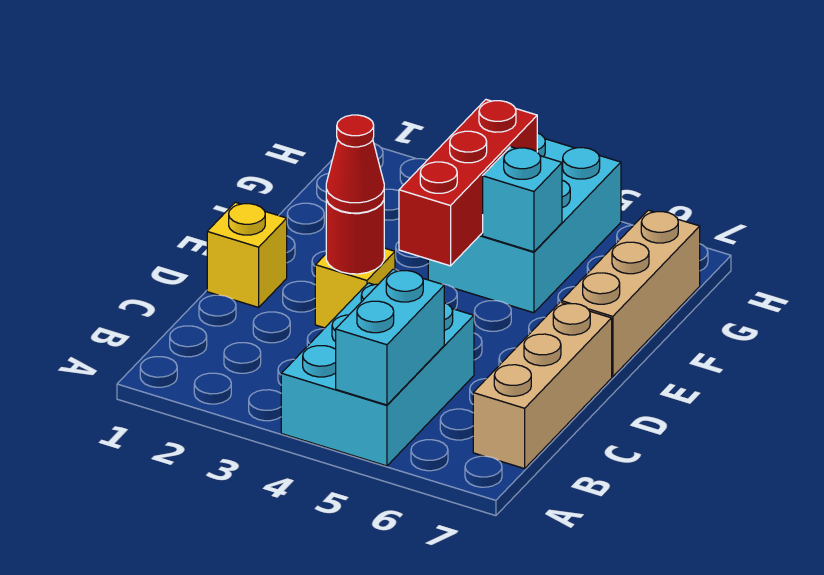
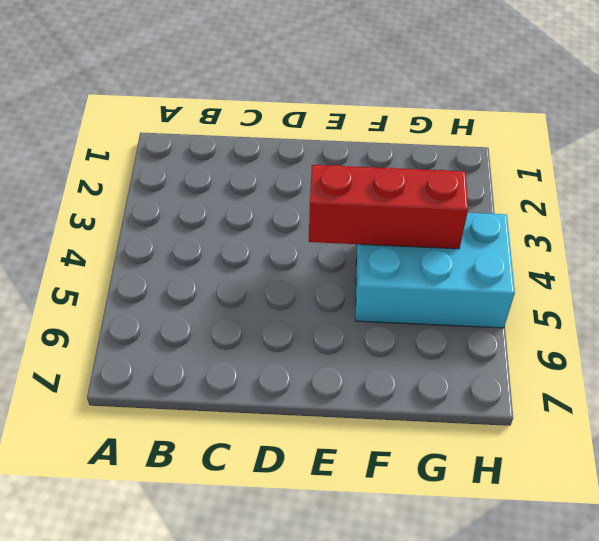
none -> cyan 2x3 brick [281,283,474,466]
none -> tan 1x3 brick [473,302,612,469]

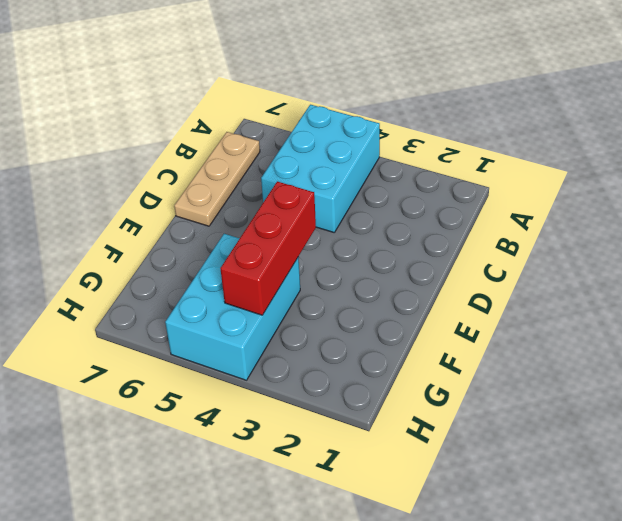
tan 1x3 plate [174,132,260,226] -> tan 1x3 brick [473,302,612,469]
none -> yellow 1x1 brick [207,202,287,307]
none -> yellow 1x1 brick [315,248,395,328]

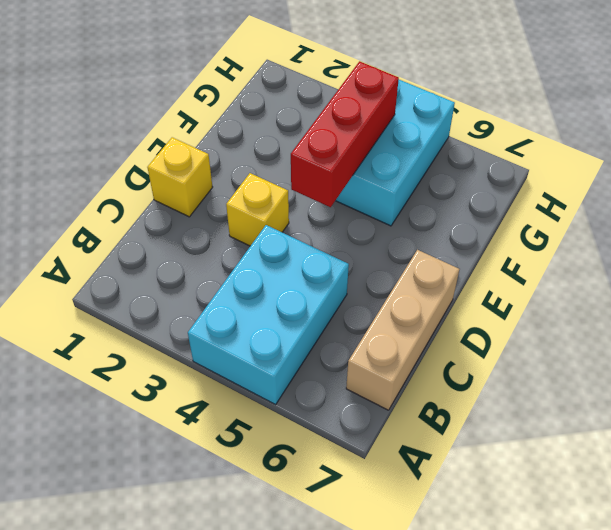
none -> tan 1x3 brick [561,210,700,377]
none -> cyan 1x2 brick [336,269,444,405]

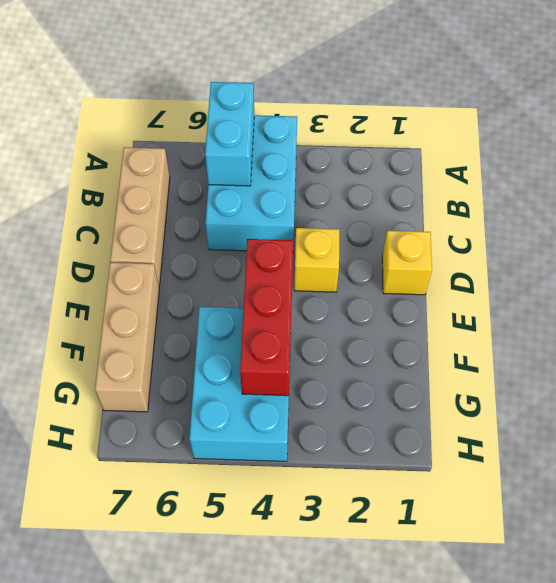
none -> red 1x1 round brick [326,200,384,274]
none -> cyan 1x1 brick [483,147,562,252]

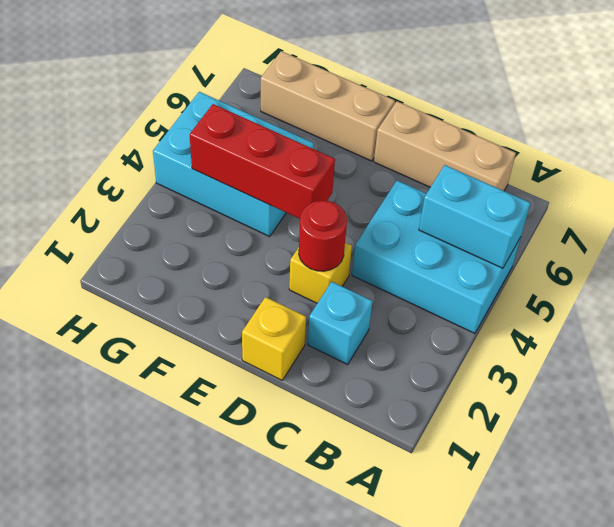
cyan 1x1 brick [308,282,373,364] -> cyan 1x1 brick moved to [483,147,562,252]
none -> red 1x1 cone [326,115,384,213]

